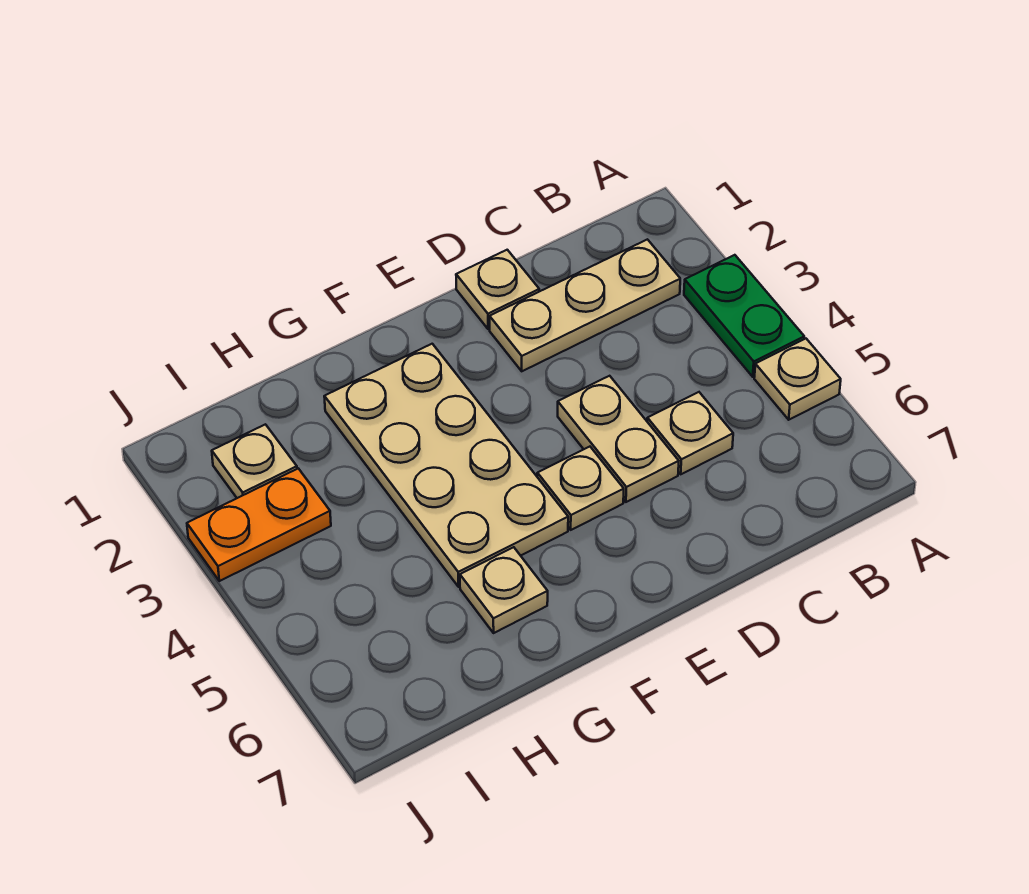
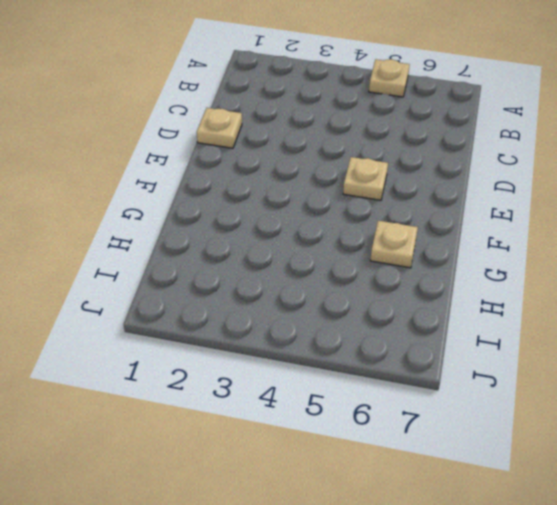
none -> green 1x2 plate [684,255,804,377]
none -> tan 1x3 plate [490,239,680,371]

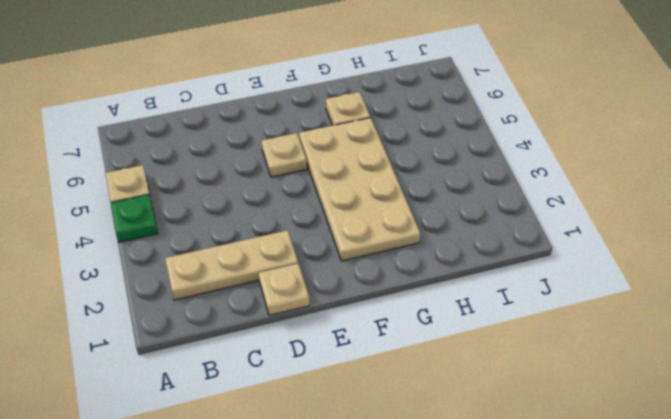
green 1x1 plate [111,195,158,242] -> green 1x2 plate [684,255,804,377]
none -> tan 1x1 plate [647,392,733,474]
none -> tan 1x2 plate [558,376,679,502]

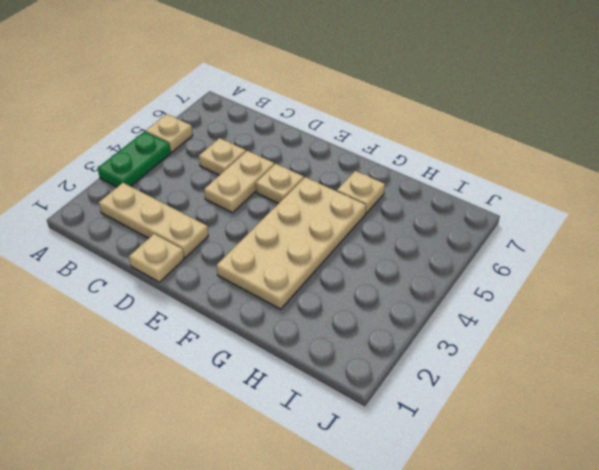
none -> tan 1x1 plate [212,424,297,498]
none -> orange 1x2 plate [187,468,331,581]

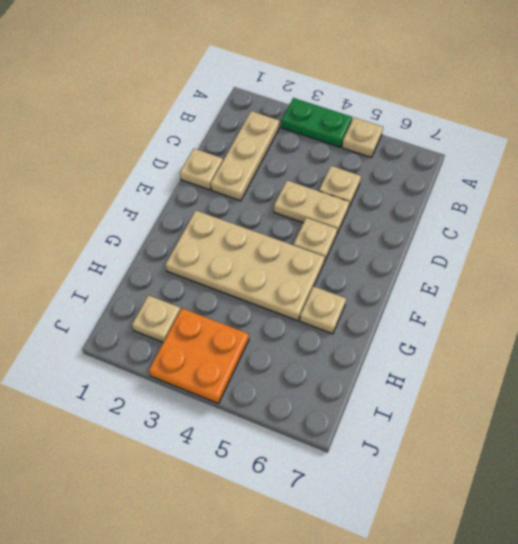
orange 2x2 plate [149,308,249,403] -> orange 1x2 plate [187,468,331,581]

